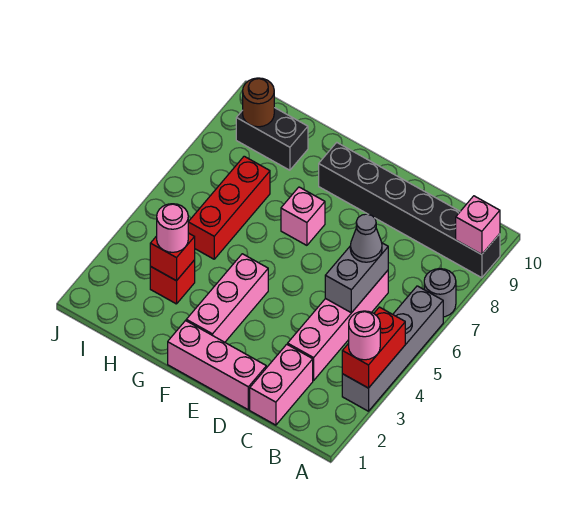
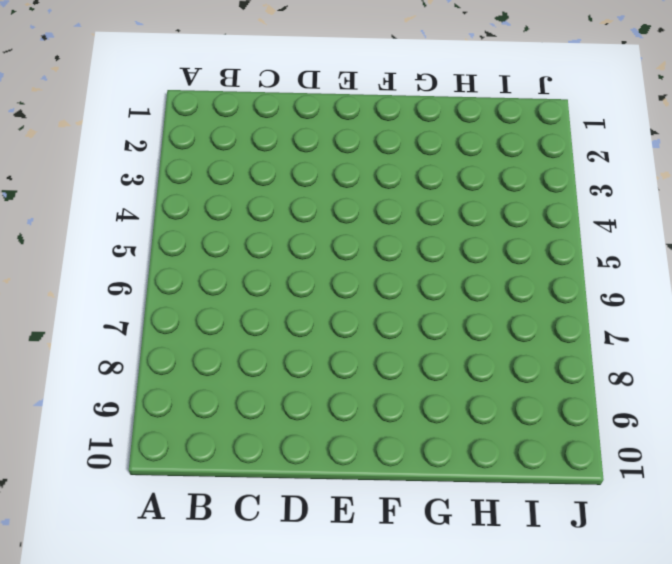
none -> grey 1x4 brick [342,286,443,411]
none -> grey 1x1 round brick [424,269,456,317]
none -> black 1x6 brick [319,143,500,278]

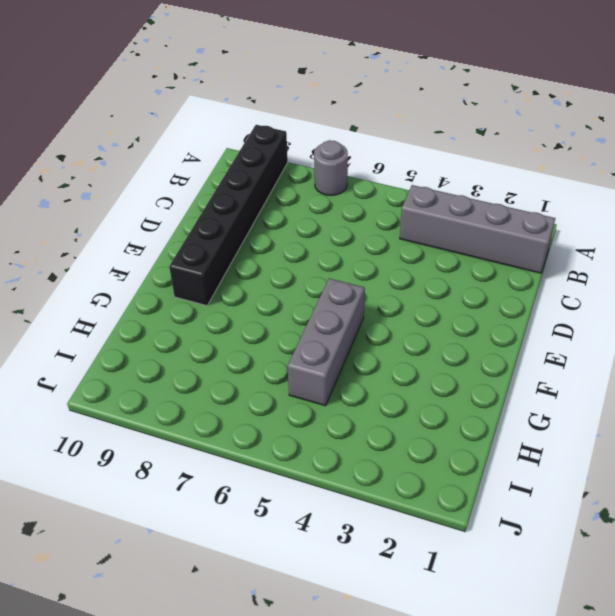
grey 1x4 brick [400,185,555,273] -> grey 1x4 brick moved to [342,286,443,411]
grey 1x3 brick [288,278,365,406] -> red 1x3 brick [188,156,270,259]
none -> pink 1x2 brick [250,344,313,425]
none -> pink 1x4 brick [288,271,388,381]
none -> pink 1x3 brick [168,321,266,410]

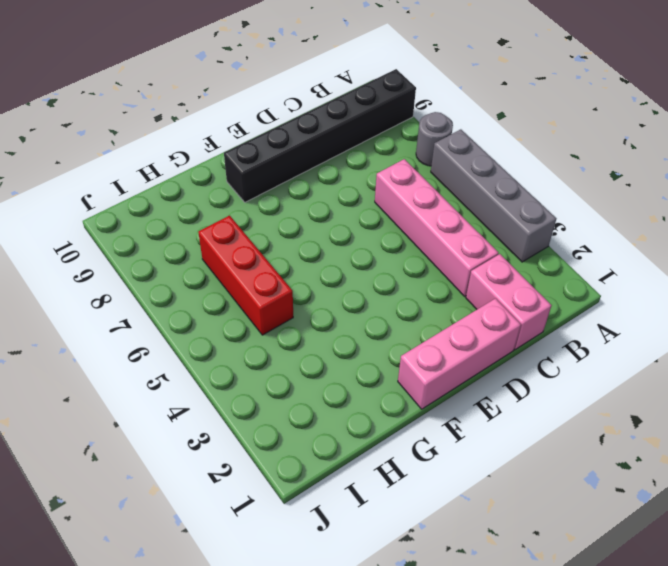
none -> pink 1x3 brick [186,254,268,342]
none -> pink 1x1 brick [281,187,325,245]
none -> red 1x1 brick [150,260,195,304]

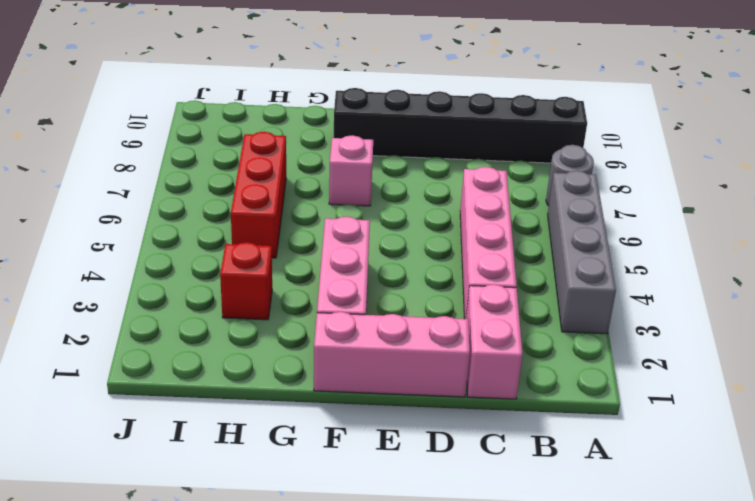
none -> black 1x2 brick [236,108,308,170]
none -> red 1x2 brick [342,307,405,388]
none -> pink 1x1 brick [456,196,500,255]

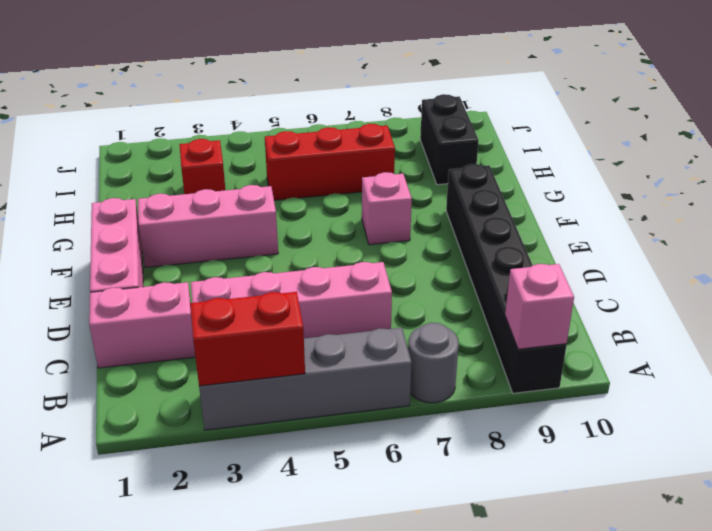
none -> grey 1x2 brick [325,243,388,313]
none -> red 1x1 brick [150,233,195,281]
none -> brown 1x1 round brick [243,78,274,127]

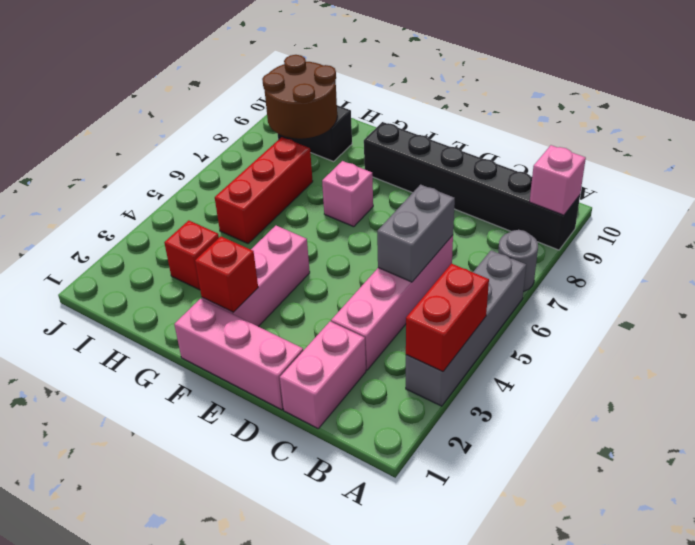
red 1x1 brick [195,237,258,312] -> red 1x1 brick moved to [150,233,195,281]
brown 2x2 round brick [262,55,337,139] -> brown 1x1 round brick [243,78,274,127]
none -> pink 1x1 round brick [349,311,380,360]
none -> grey 1x1 cone [350,214,382,262]
none -> pink 1x1 round brick [157,204,188,252]

